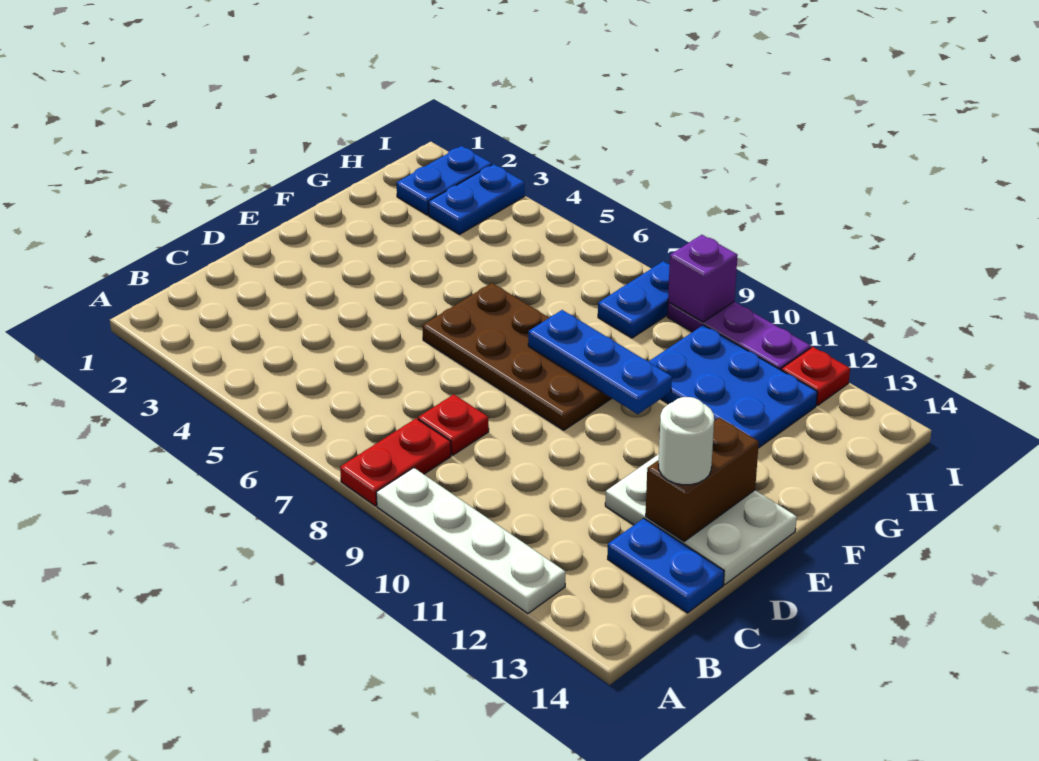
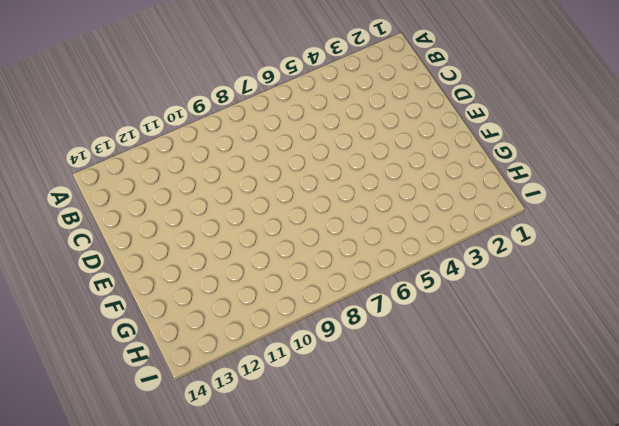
none -> red 1x2 plate [340,418,451,506]
none -> white 1x4 plate [376,468,565,614]
none -> red 1x1 plate [418,395,489,455]

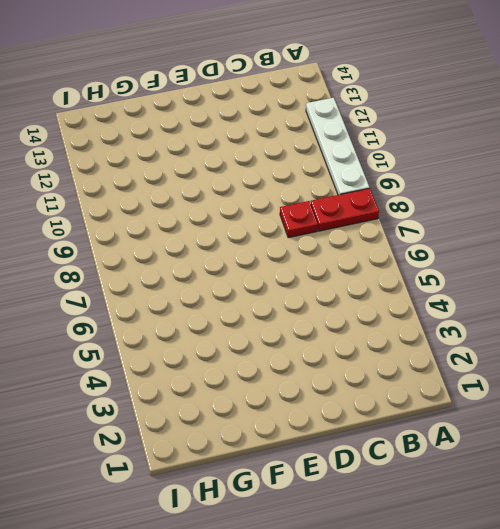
none -> blue 1x2 plate [608,518,724,613]
none -> white 2x3 plate [605,454,797,585]
none -> brown 2x4 plate [422,283,612,430]

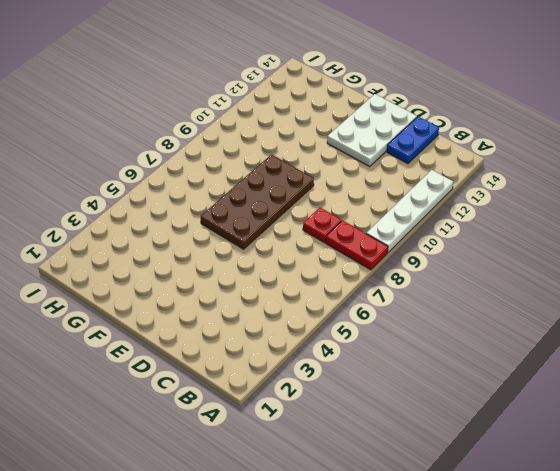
none -> blue 2x3 plate [649,325,817,448]
none -> blue 1x2 plate [397,146,492,215]
none -> blue 1x2 plate [428,164,525,234]

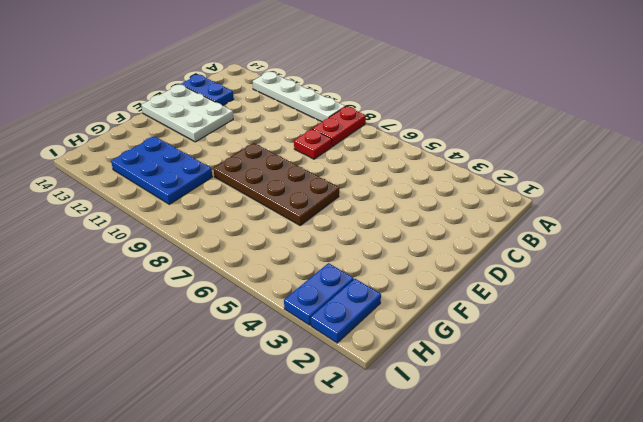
none -> blue 1x2 plate [598,261,670,338]
none -> purple 1x3 plate [667,302,811,370]
none -> red 1x1 plate [781,347,850,405]

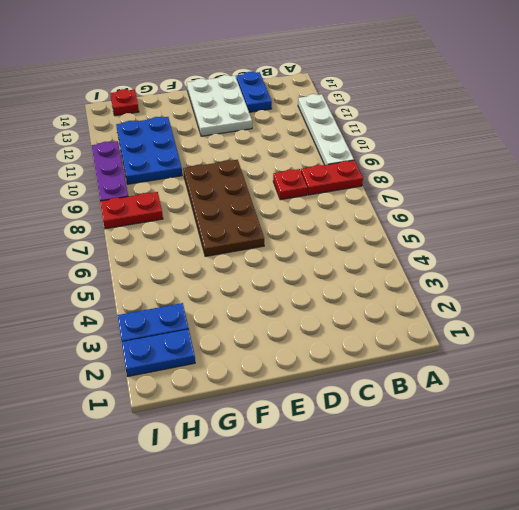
red 1x2 plate [100,192,163,229] -> blue 1x2 plate [598,261,670,338]
red 1x1 plate [110,89,139,116] -> red 1x1 plate moved to [781,347,850,405]
none -> brown 1x2 brick [646,418,759,541]
none -> blue 1x3 plate [528,310,672,414]
none -> purple 1x1 brick [668,235,738,322]

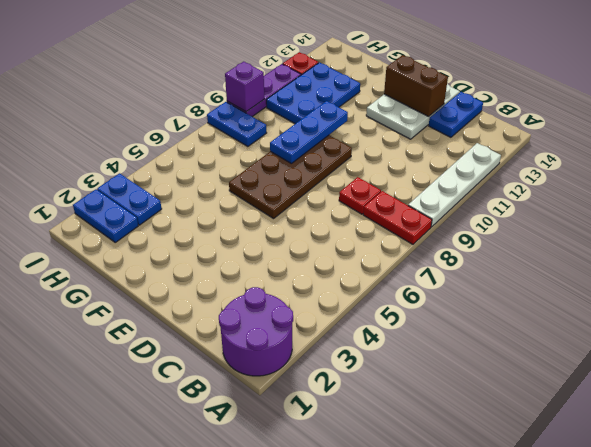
purple 2x2 round brick [219,287,293,376] -> none
none -> white 1x1 round brick [658,397,714,485]

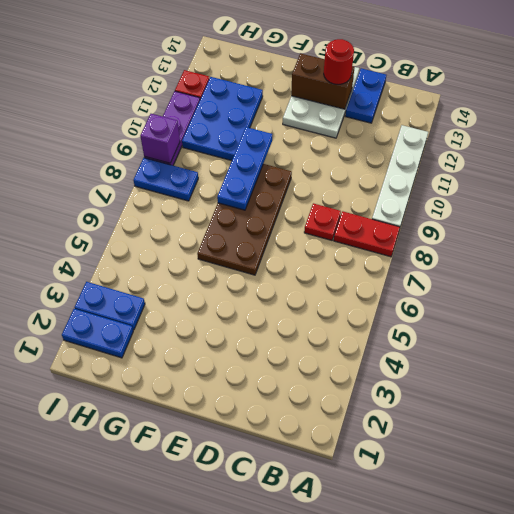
red 1x1 round brick [324,39,354,85] -> white 1x1 round brick [658,397,714,485]

